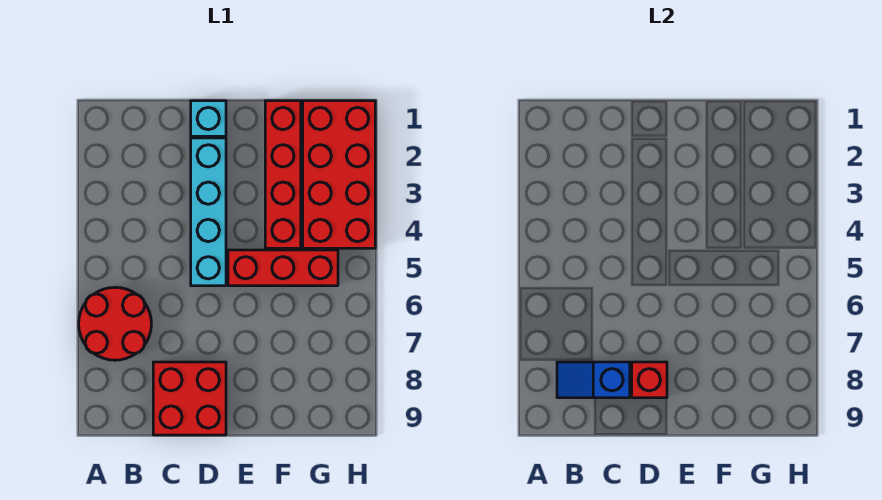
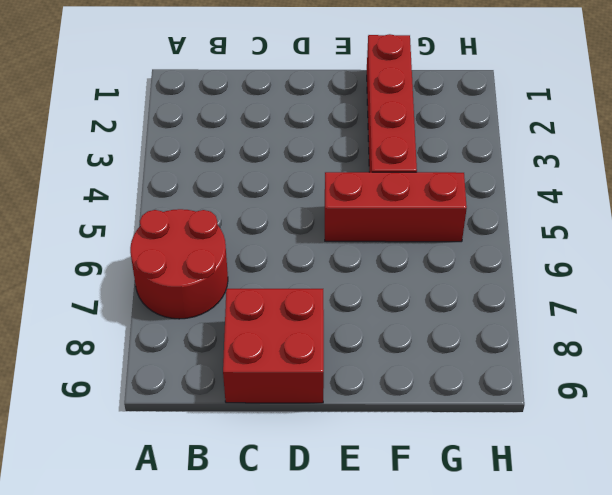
none -> cyan 1x1 brick [191,101,226,136]
none -> cyan 1x4 brick [191,138,226,286]

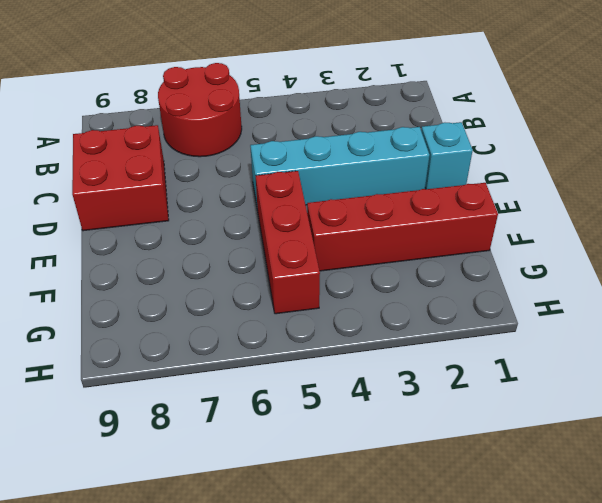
none -> red 2x4 brick [303,101,375,248]
none -> blue 1x2 slope [557,362,630,398]

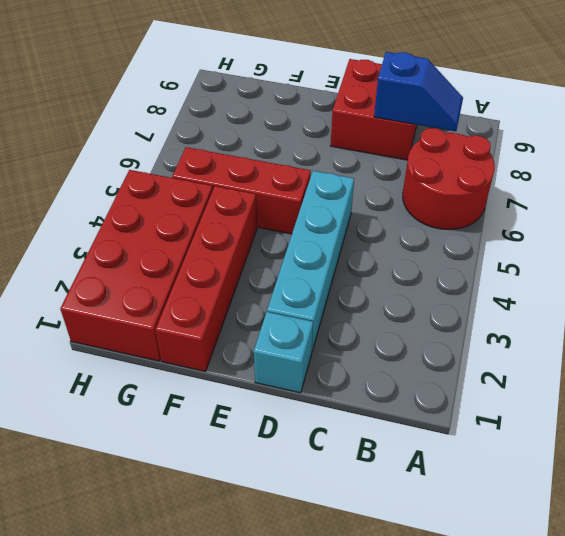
none -> red 1x1 brick [632,362,667,398]

